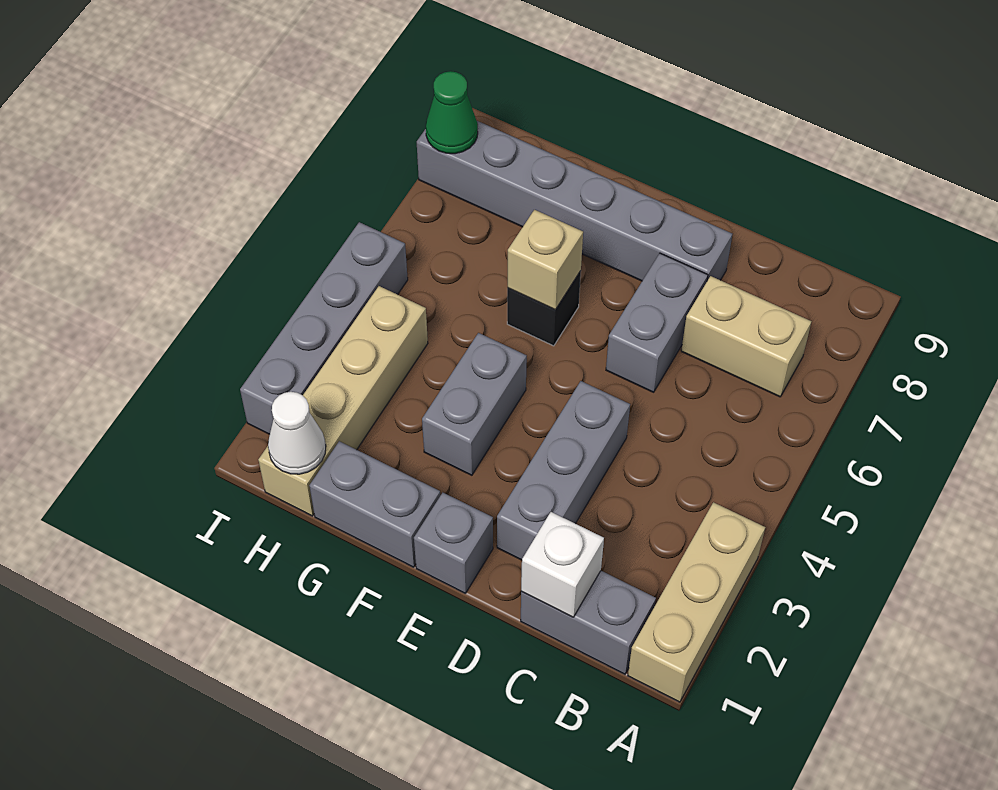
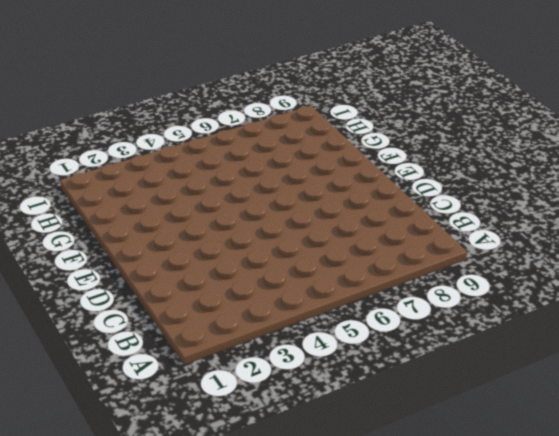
none -> tan 1x3 brick [628,502,765,702]
none -> grey 1x2 brick [521,571,656,674]
none -> tan 1x2 brick [681,276,812,397]

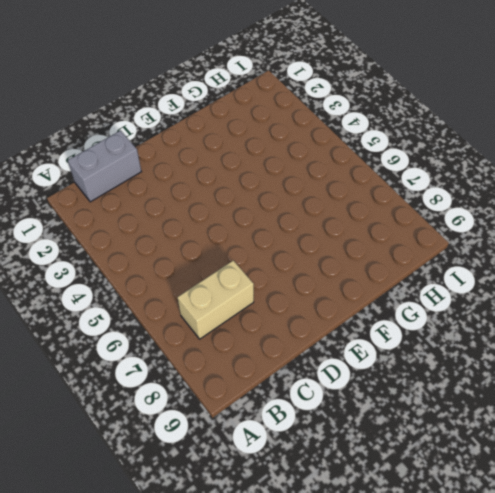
none -> tan 1x3 brick [628,502,765,702]
none -> grey 1x3 brick [497,381,630,560]
none -> grey 1x2 brick [606,253,708,392]

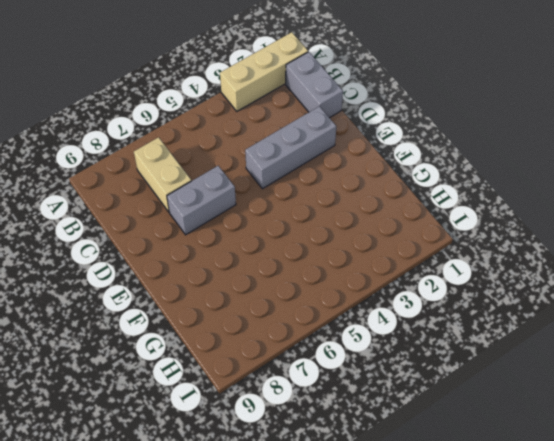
none -> grey 1x6 brick [417,121,732,281]
none -> grey 1x1 brick [414,493,493,594]
none -> grey 1x2 brick [309,441,440,567]

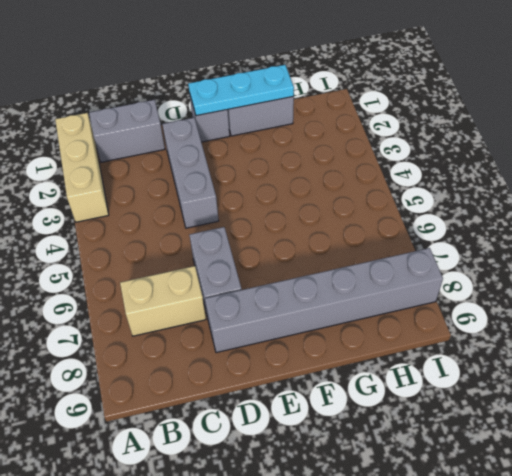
cyan 1x3 plate [188,65,294,116] -> none
none -> grey 1x2 brick [422,333,527,475]
none -> black 1x1 brick [507,271,581,346]
none -> tan 1x4 brick [258,286,428,516]

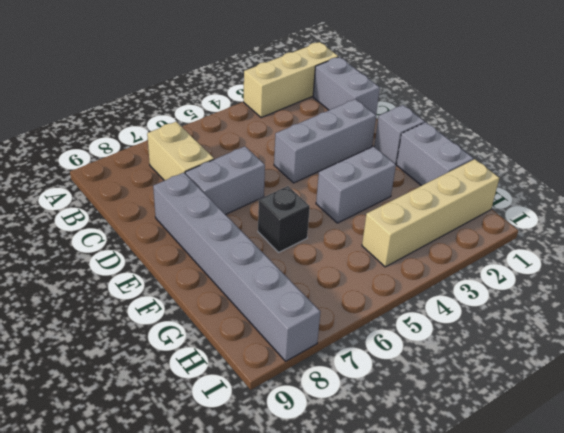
none -> grey 1x4 brick [240,222,408,434]
none -> white 1x1 brick [521,512,604,617]
none -> tan 1x1 brick [508,210,583,310]

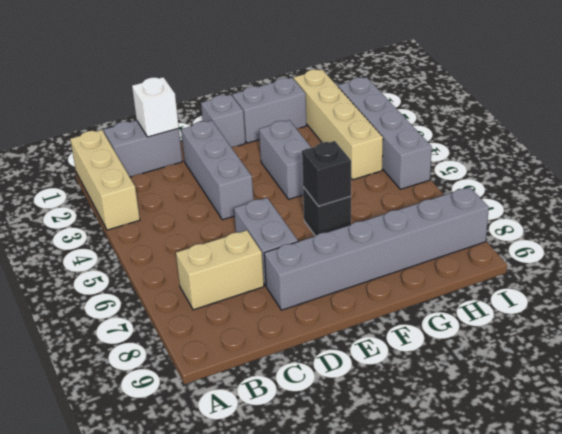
black 1x1 brick [302,141,351,206] -> tan 1x1 brick [508,210,583,310]
none -> white 1x1 cone [268,392,326,474]
none -> green 1x1 cone [426,71,478,154]

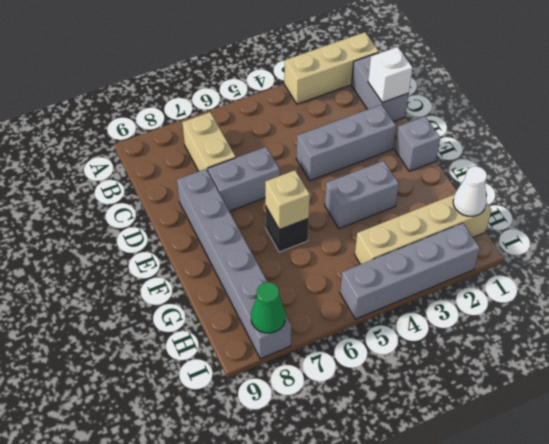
none -> grey 1x2 brick [309,441,440,567]

